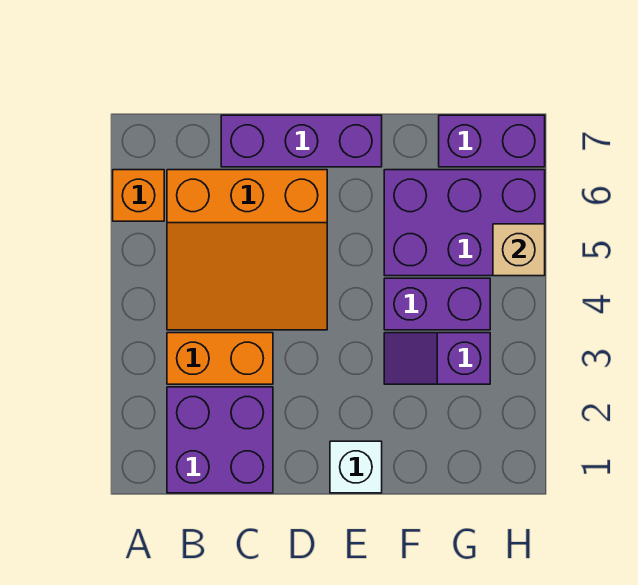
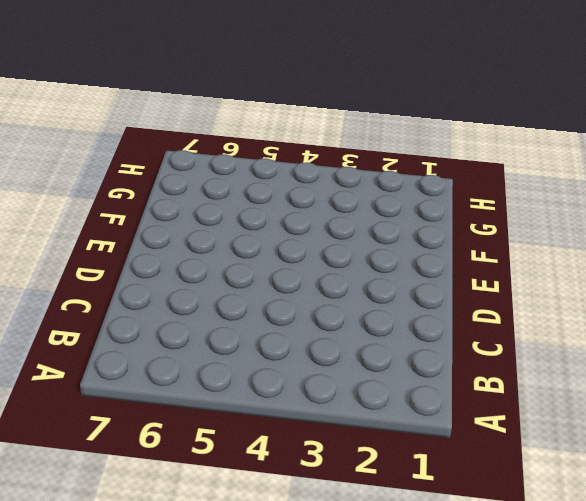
none -> orange 1x1 brick [113,170,164,221]
none -> purple 2x2 brick [167,387,273,493]

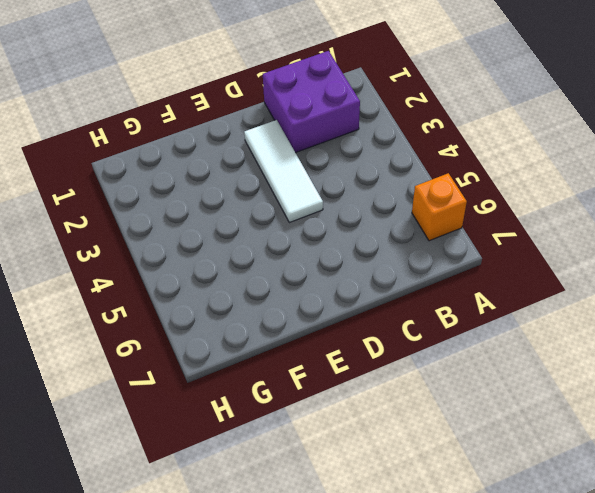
white 1x3 tile [244,120,323,223] -> orange 3x3 slope [167,170,327,330]
none -> orange 1x2 brick [167,333,273,384]
none -> purple 1x3 brick [221,115,382,167]

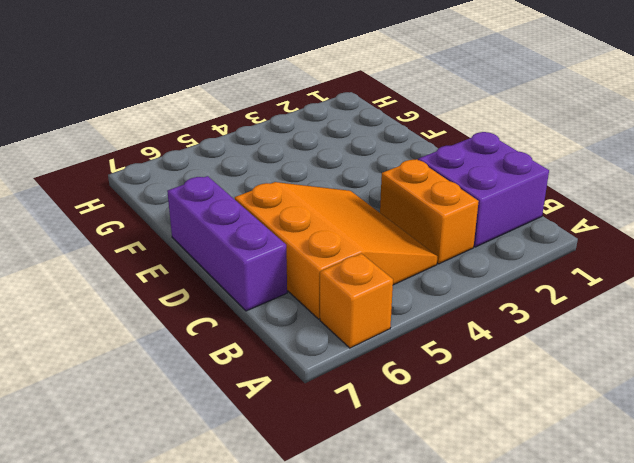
none -> white 1x1 brick [330,441,382,493]
none -> purple 1x2 slope [384,333,490,384]

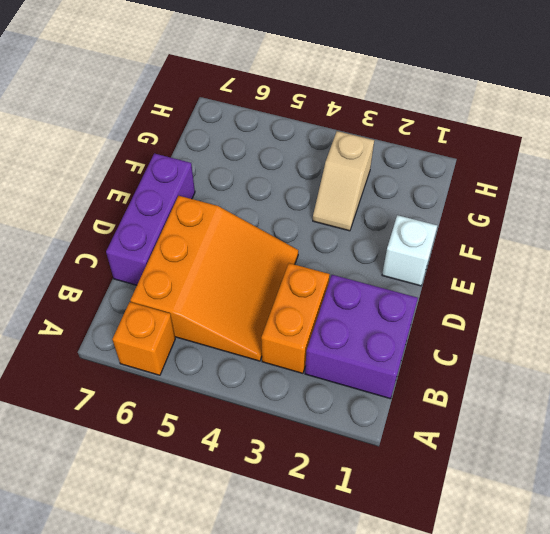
tan 1x2 slope [313,131,374,231] -> purple 1x2 slope [384,333,490,384]
none -> purple 1x2 brick [384,278,490,330]
none -> purple 2x3 brick [384,170,545,276]

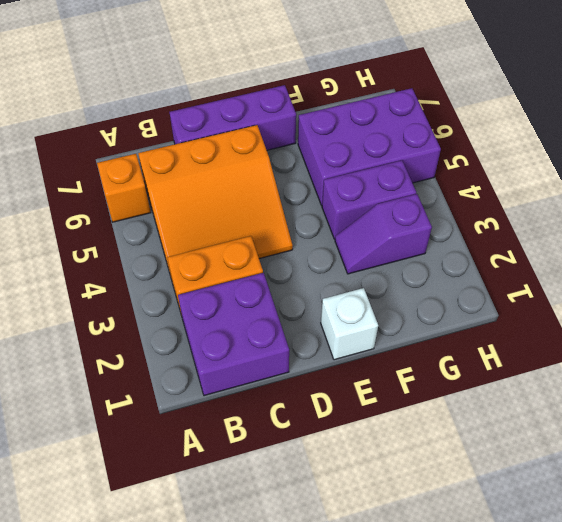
none -> purple 1x2 brick [439,115,545,167]
none -> tan 1x1 brick [493,224,545,276]

